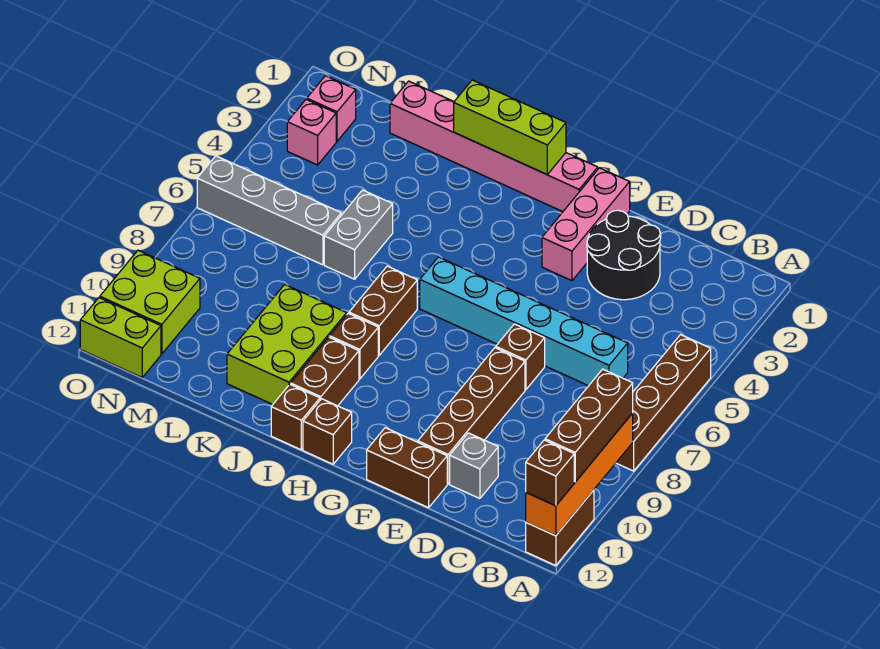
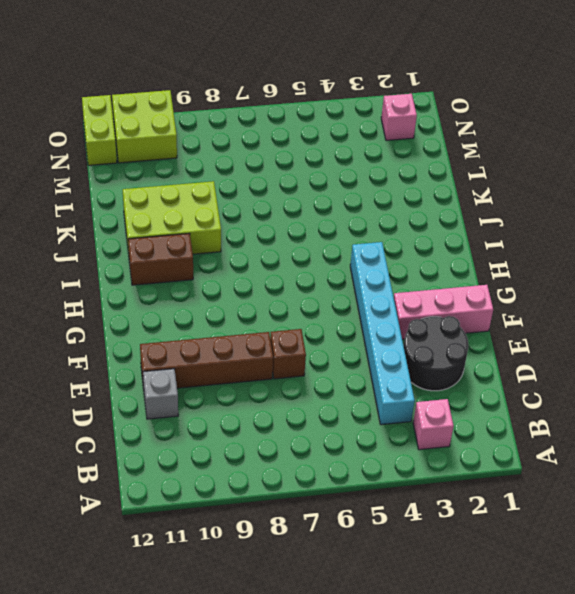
pink 1x1 brick [413,399,454,450] -> pink 1x1 brick moved to [287,100,336,165]
cyan 1x6 brick [350,242,415,425] -> cyan 1x6 brick moved to [420,257,628,386]
none -> brown 1x4 brick [616,335,711,471]
none -> brown 1x2 brick [526,490,594,566]
none -> brown 1x2 brick [367,428,447,508]

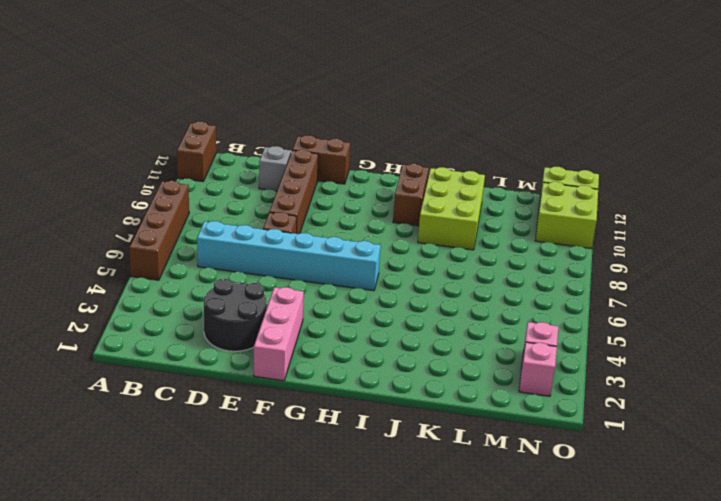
none -> pink 1x6 brick [390,81,598,212]
none -> brown 1x1 brick [303,399,352,464]
none -> brown 1x2 brick [349,266,417,355]

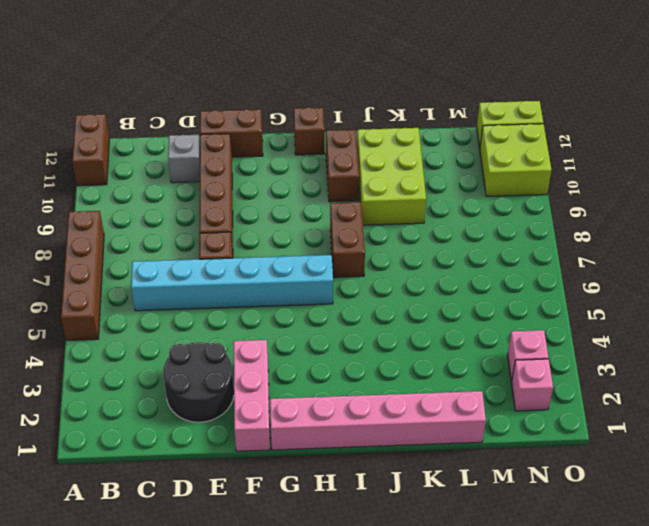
none -> brown 1x1 brick [330,313,378,379]
none -> brown 1x1 brick [271,384,320,450]
none -> grey 1x2 brick [324,190,393,279]

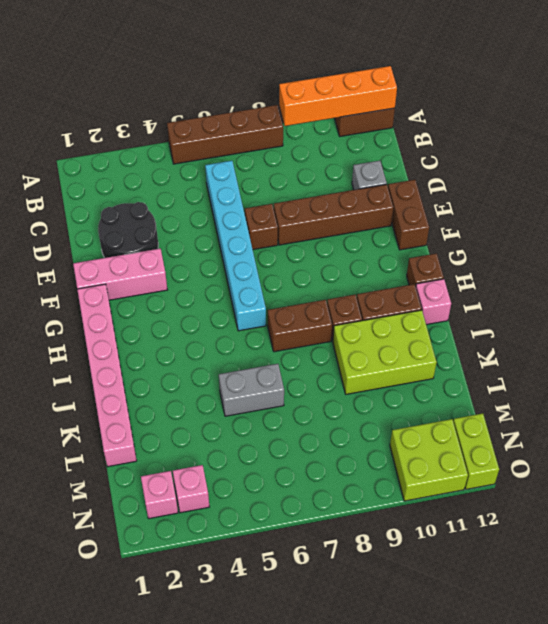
pink 1x1 brick [416,279,451,325] -> brown 1x1 brick [271,384,320,450]
none -> grey 1x4 brick [197,156,341,265]
none -> lime 1x3 brick [454,80,566,174]
none -> brown 1x3 brick [545,369,633,482]

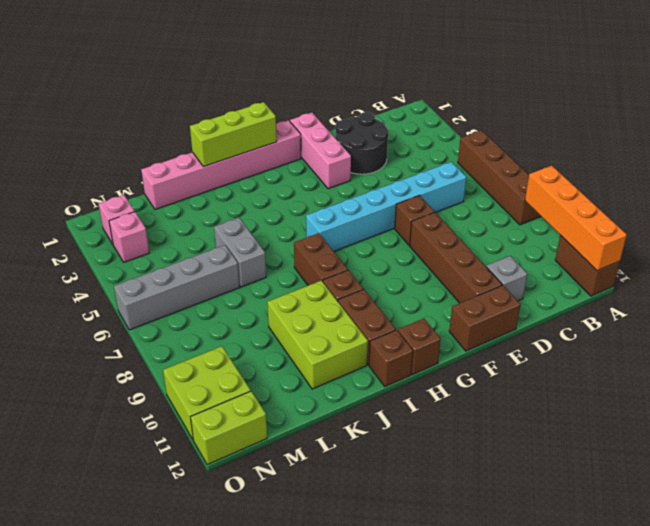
none -> brown 1x3 brick [545,369,633,482]
none -> brown 1x1 brick [526,440,574,506]

